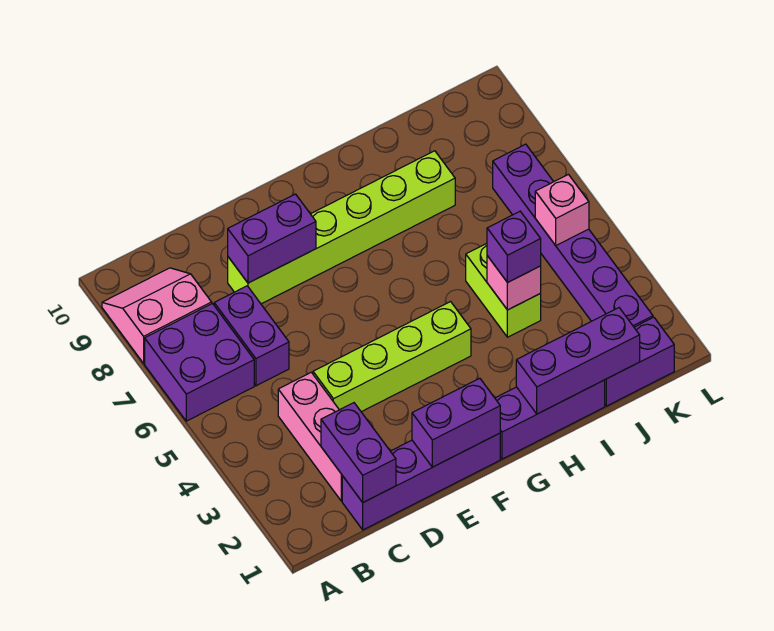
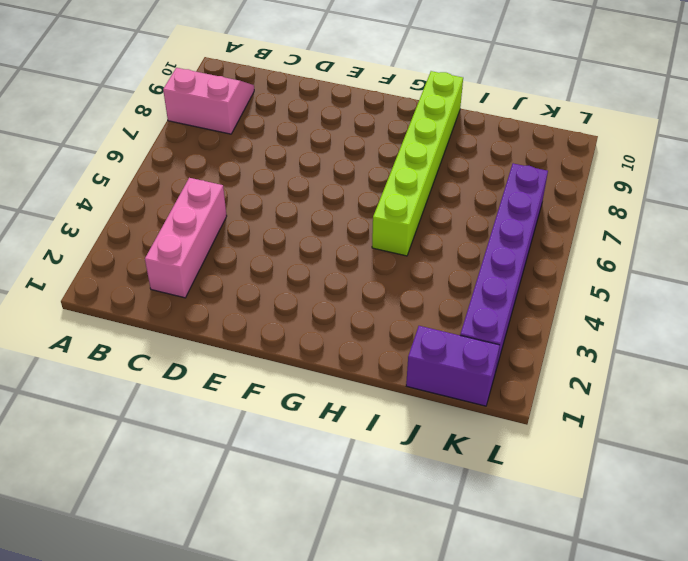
lime 1x6 brick [372,71,463,256] -> lime 1x6 brick turned to [228,151,455,304]
none -> purple 2x2 brick [145,304,254,421]
none -> purple 1x4 brick [342,433,500,530]
none -> purple 1x2 brick [214,286,289,386]

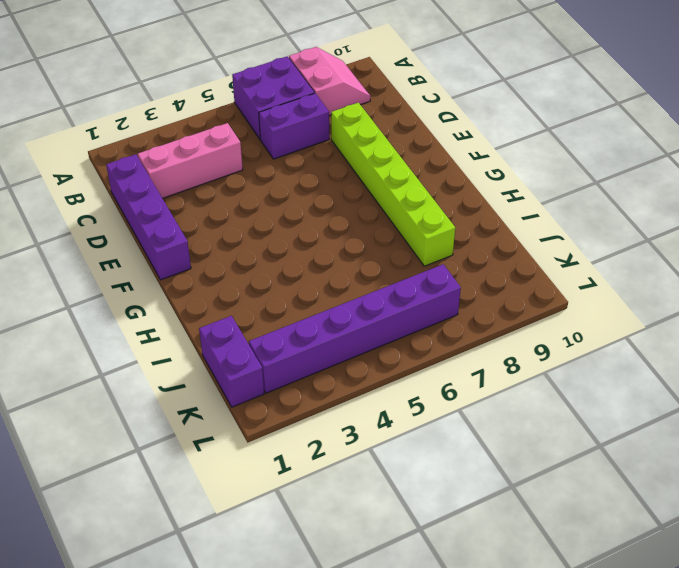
none -> lime 1x4 brick [313,302,471,412]
none -> purple 1x3 brick [495,380,605,459]
none -> lime 1x2 brick [466,243,541,337]

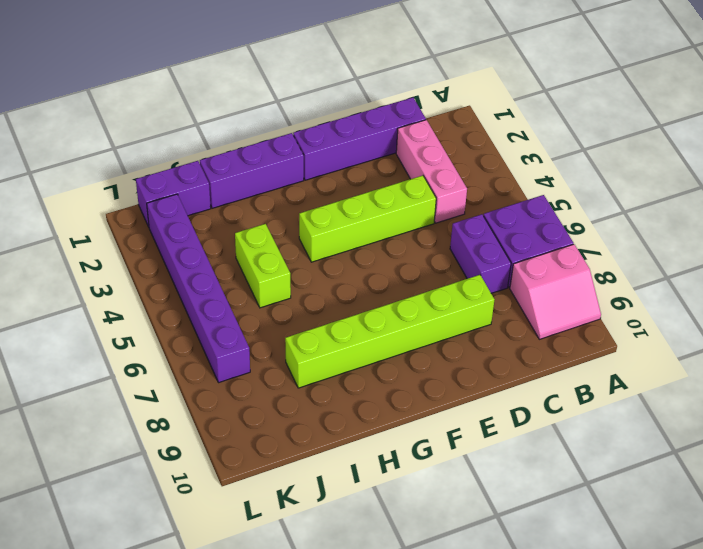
none -> purple 1x2 brick [321,403,396,502]
none -> purple 1x2 brick [228,194,316,283]
none -> purple 1x2 brick [412,378,500,467]

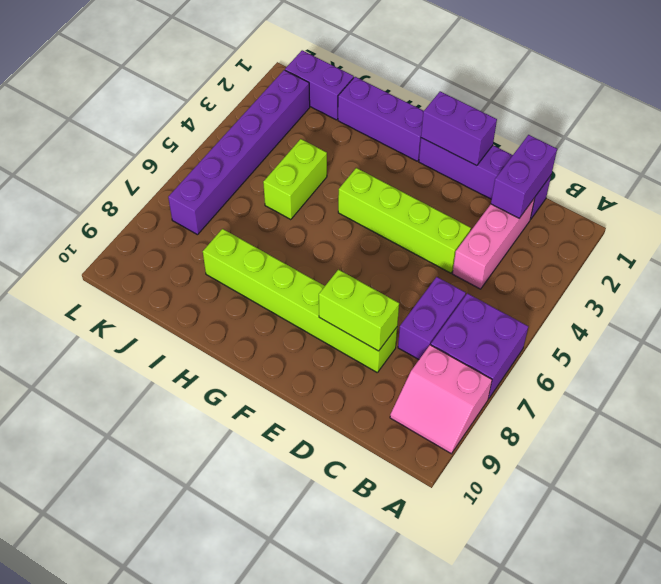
lime 1x2 brick [319,270,399,351] -> purple 1x2 brick [228,194,316,283]
none -> purple 1x3 brick [516,308,640,414]
none -> pink 1x1 brick [487,256,541,310]
none -> pink 1x1 brick [535,175,589,245]

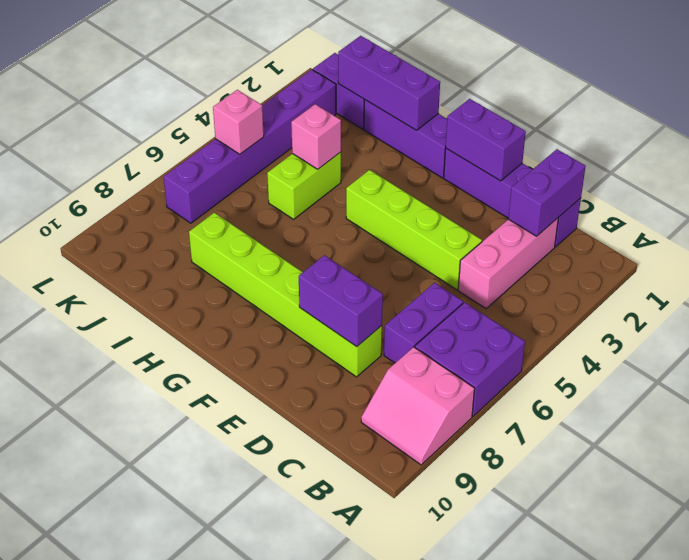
none -> purple 1x1 brick [487,211,541,283]

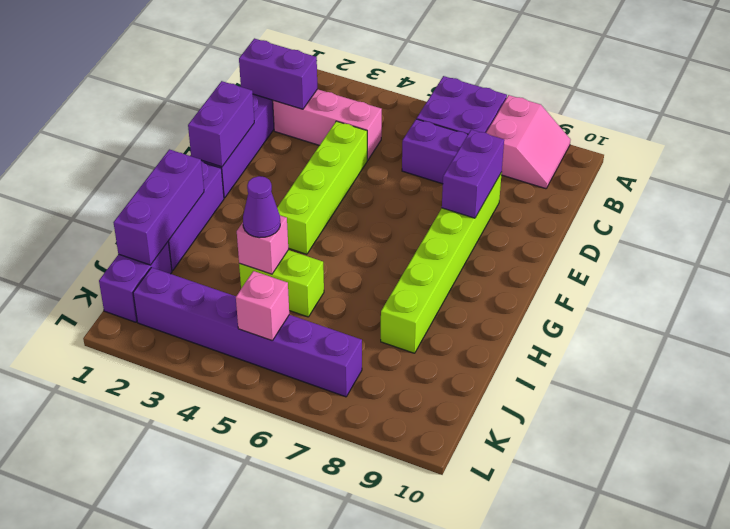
purple 1x1 cone [243,176,280,238] -> purple 1x1 brick [487,211,541,283]

